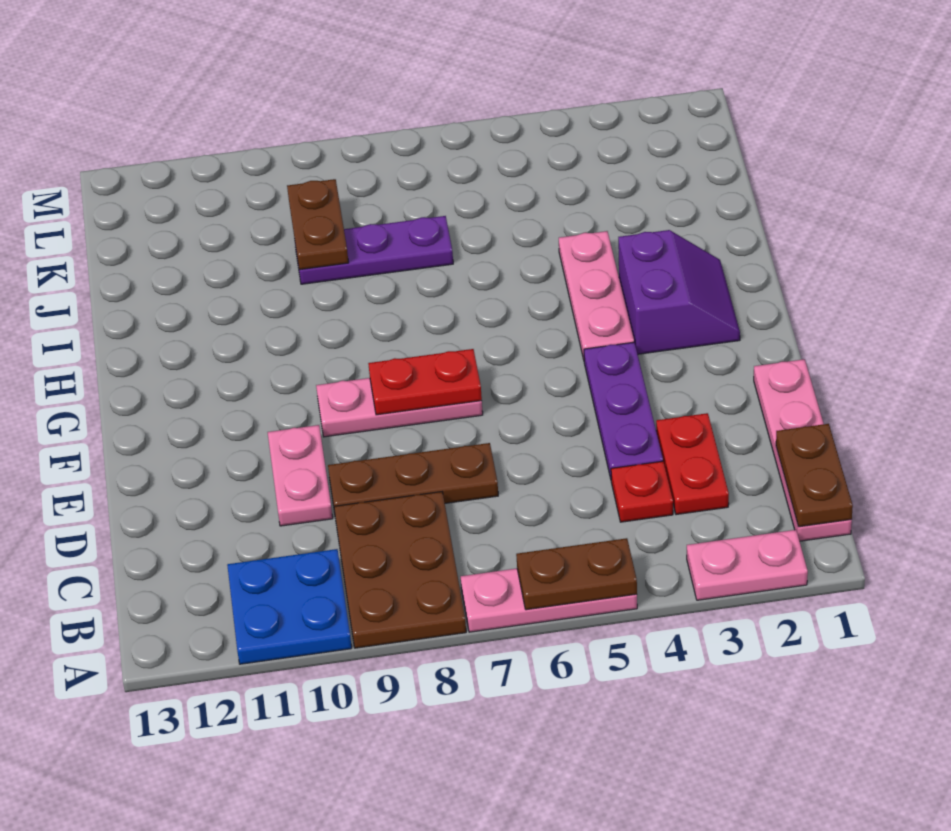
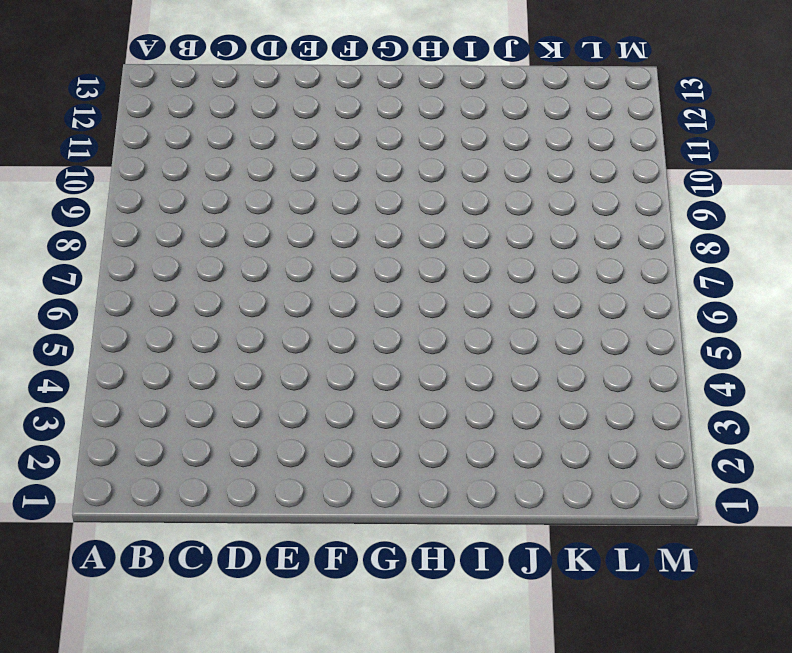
none -> pink 1x2 plate [687,530,808,600]
none -> pink 1x3 plate [461,568,637,632]
none -> brown 2x3 plate [334,492,466,648]

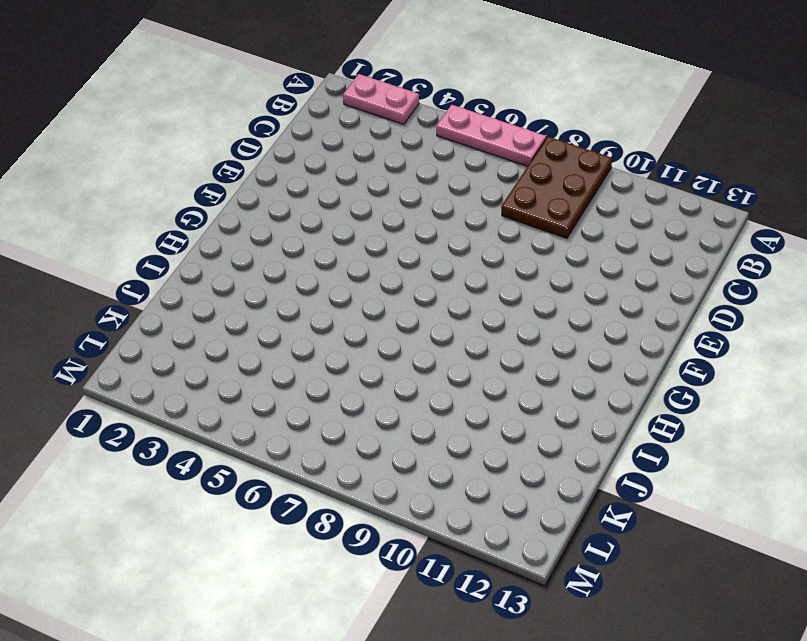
none -> blue 2x2 plate [227,549,352,664]
none -> pink 1x4 plate [754,359,852,541]
none -> red 1x2 plate [656,413,729,515]

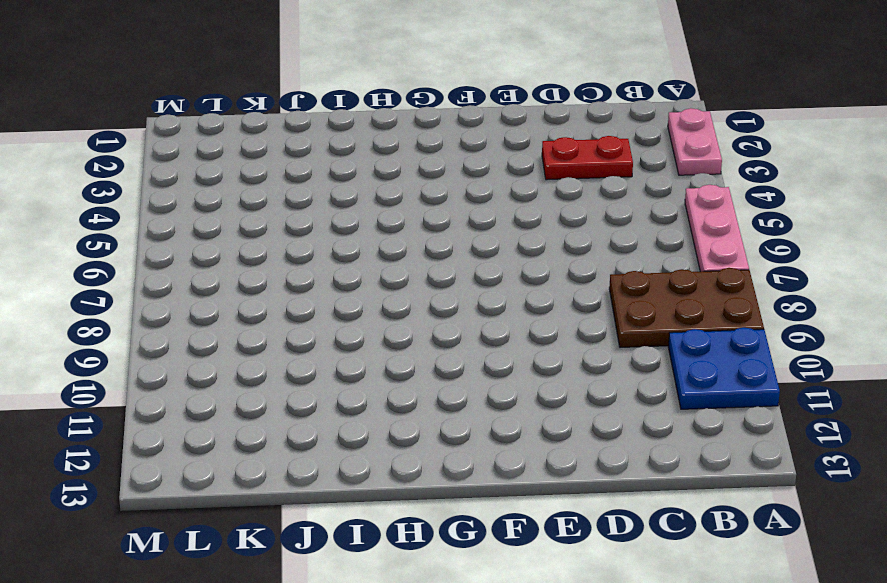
none -> pink 1x4 plate [754,359,852,541]
none -> red 1x1 plate [611,461,673,522]
none -> purple 1x3 plate [584,342,663,479]

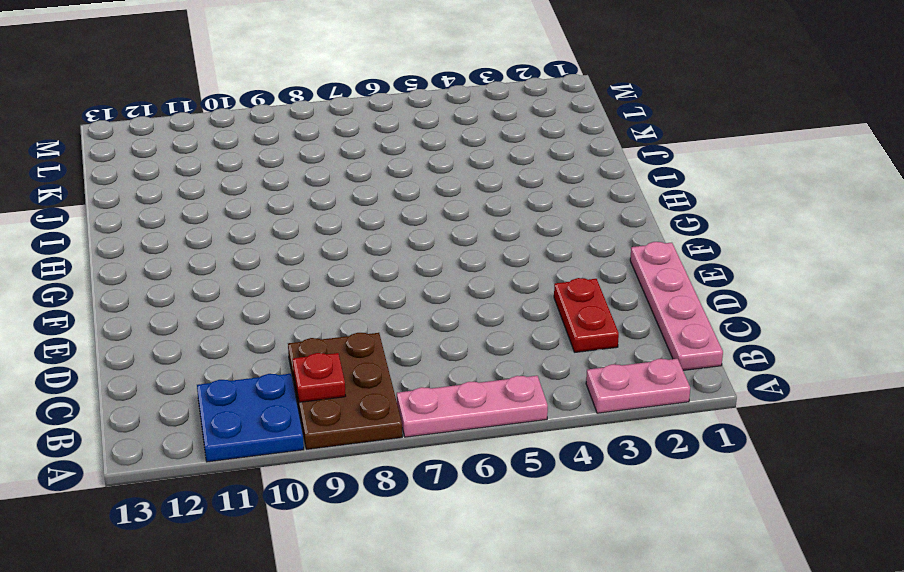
red 1x1 plate [293,353,346,402] -> red 1x1 plate moved to [611,461,673,522]
none -> purple 1x3 plate [584,342,663,479]
none -> brown 1x3 plate [328,443,498,512]
none -> pink 1x2 plate [268,425,333,526]

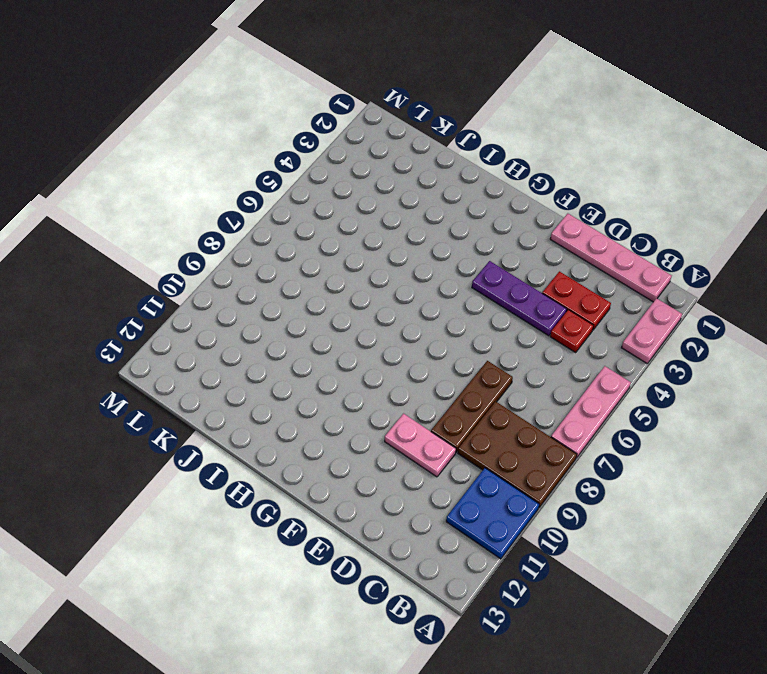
none -> pink 1x3 plate [316,378,483,437]
none -> purple 2x2 slope [618,230,740,354]
none -> pink 1x3 plate [559,231,634,360]

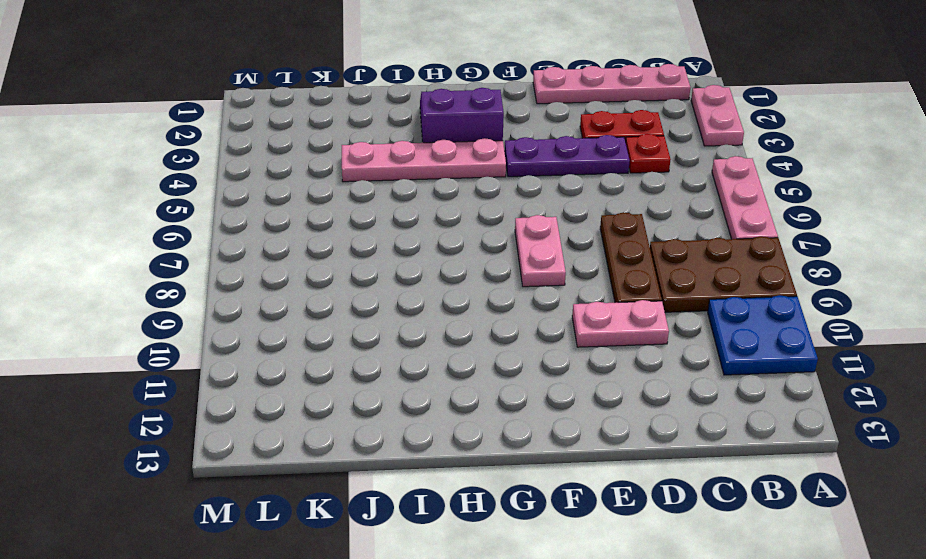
pink 1x2 plate [515,215,566,287] -> pink 1x3 plate [316,378,483,437]
pink 1x4 plate [342,138,506,182] -> pink 1x3 plate [559,231,634,360]
none -> purple 1x3 plate [295,216,453,284]
none -> brown 1x2 plate [516,538,637,610]
none -> brown 1x2 plate [776,424,853,527]

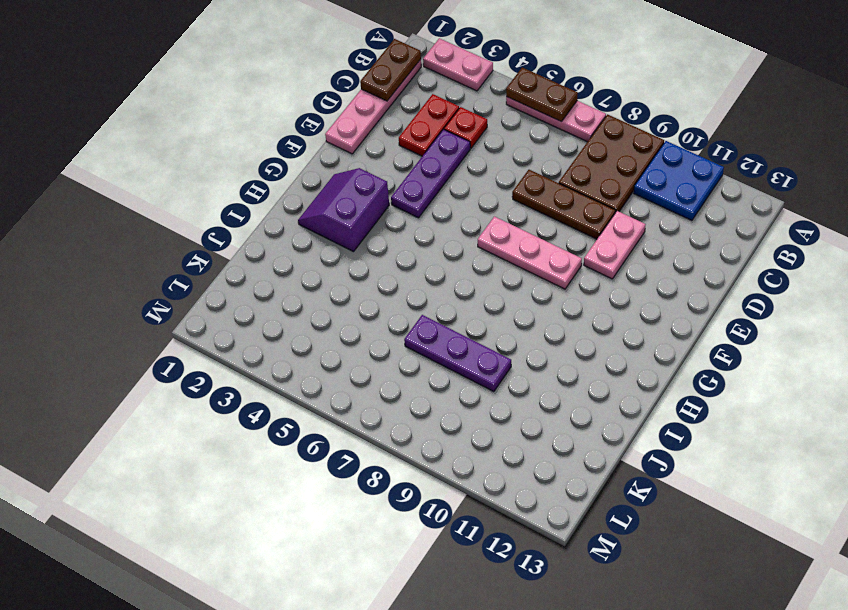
none -> pink 1x3 plate [559,231,634,360]
none -> red 1x2 plate [368,349,482,415]
none -> brown 1x2 plate [287,179,349,270]

